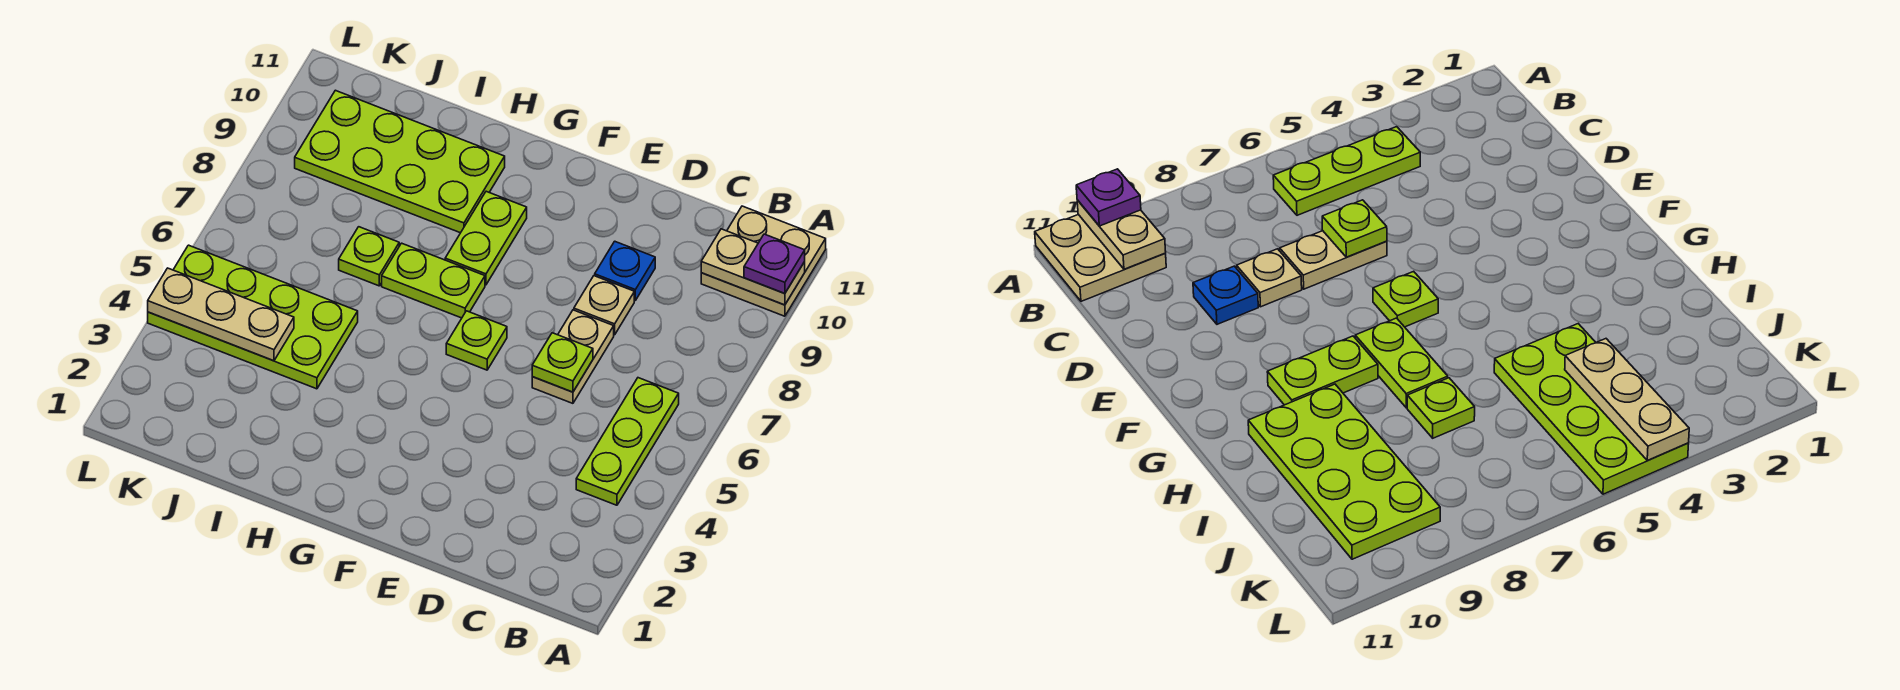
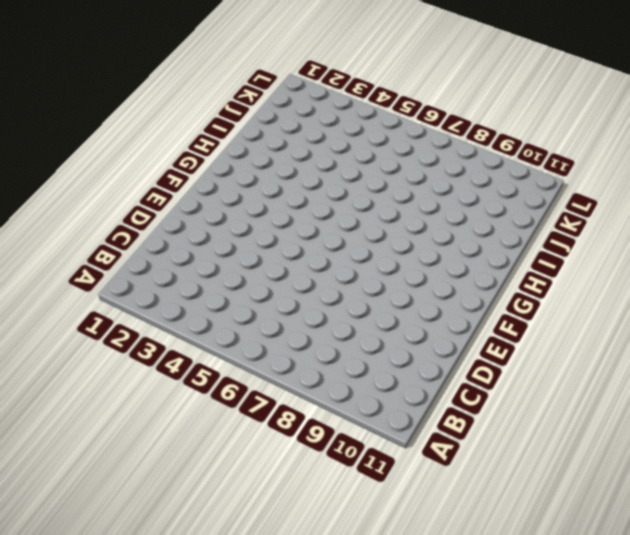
none -> tan 2x2 plate [701,206,826,316]
none -> lime 1x3 plate [576,378,679,505]
none -> tan 1x2 plate [532,310,614,403]

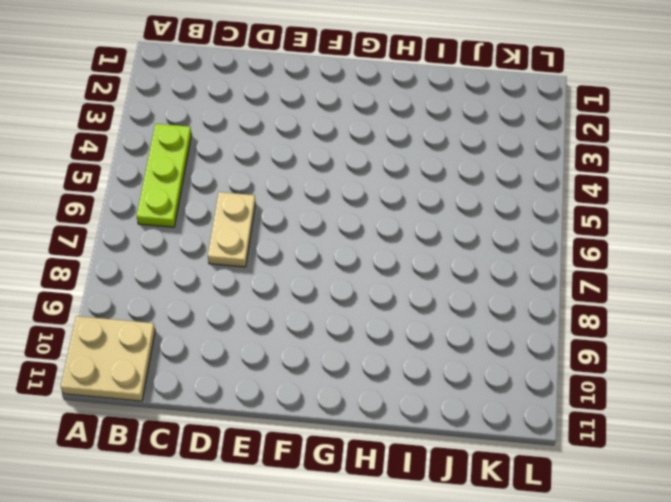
none -> tan 1x1 plate [574,276,634,335]
none -> blue 1x1 plate [595,241,655,300]
none -> lime 1x1 plate [446,311,507,370]

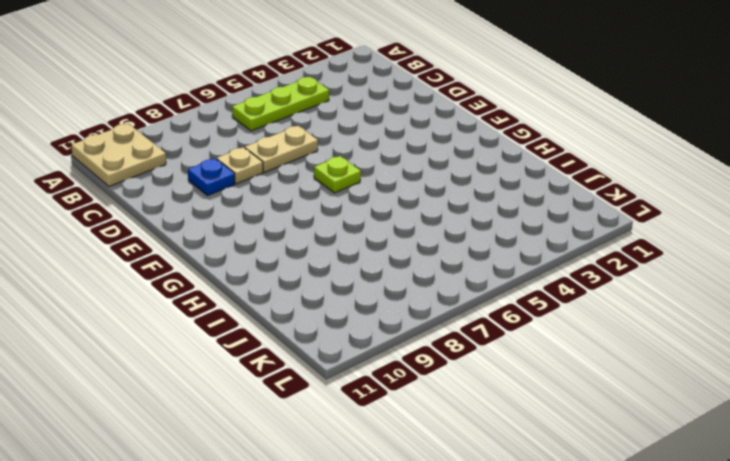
none -> lime 1x2 plate [382,243,485,318]
none -> lime 1x2 plate [445,191,527,285]
none -> lime 2x4 plate [295,90,505,233]

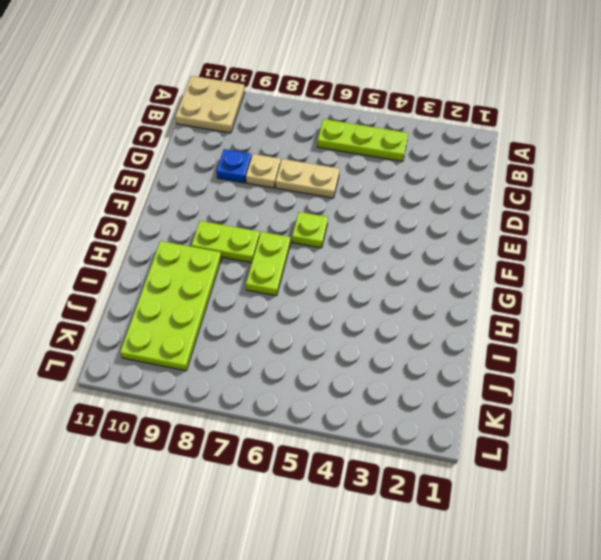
none -> lime 2x4 plate [148,245,358,389]
none -> lime 1x1 plate [339,227,399,286]
none -> tan 1x2 plate [701,229,805,305]

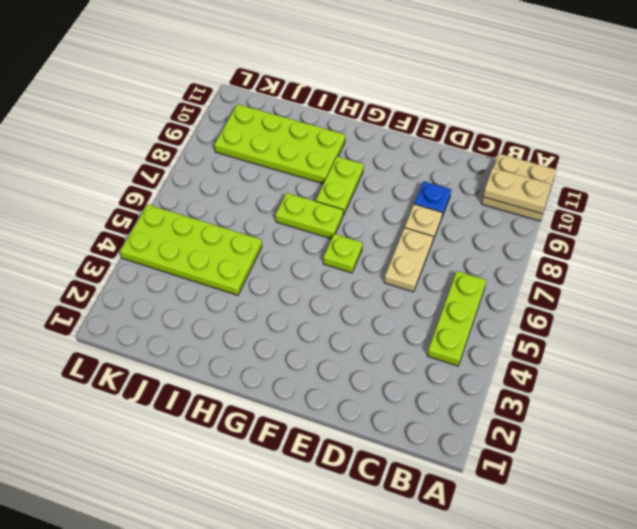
none -> lime 1x1 plate [339,227,399,286]
none -> lime 1x1 plate [532,333,593,392]
none -> tan 1x3 plate [148,268,294,361]

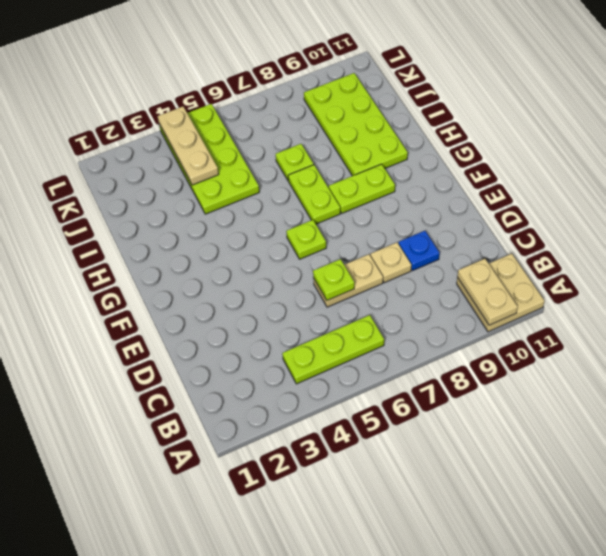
none -> purple 1x1 plate [744,234,805,294]

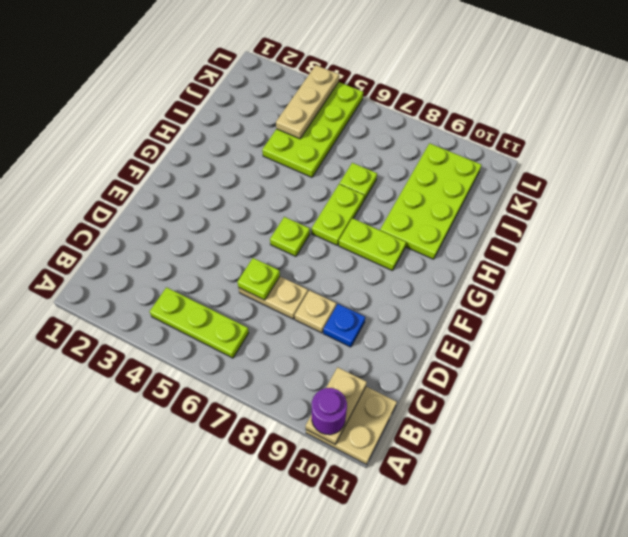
purple 1x1 round brick [312,388,347,435] -> purple 1x1 plate [744,234,805,294]

